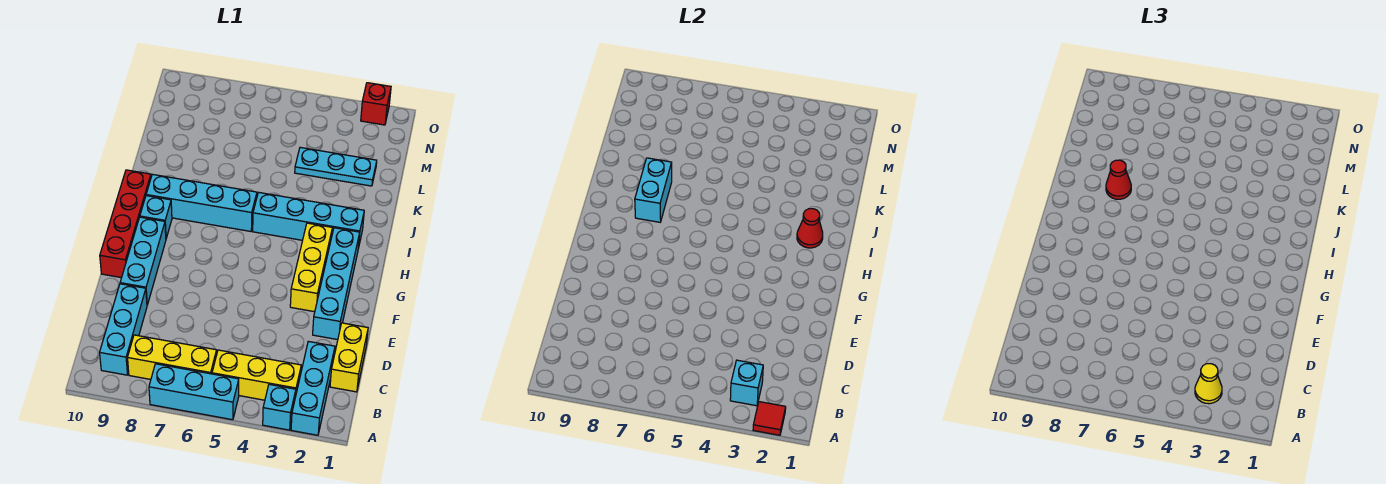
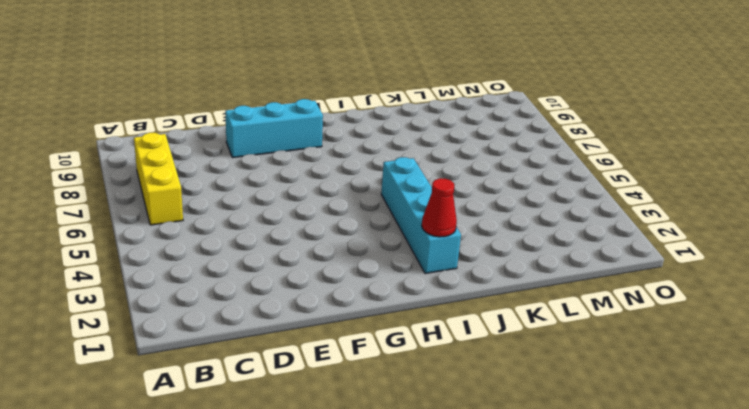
none -> cyan 1x3 brick [291,341,335,435]
none -> cyan 1x1 brick [263,384,296,430]
none -> cyan 1x3 brick [149,364,239,420]

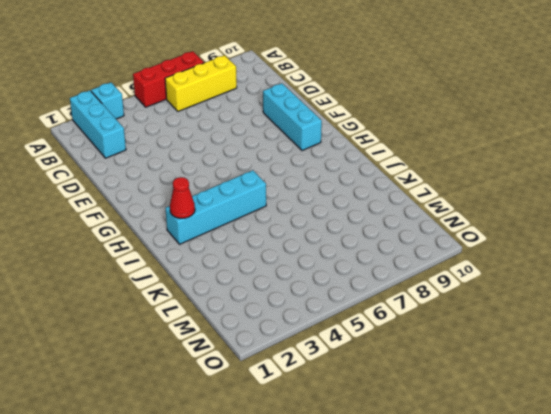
red 1x3 brick [133,51,204,107] -> cyan 1x3 brick [149,364,239,420]
none -> yellow 1x3 brick [212,350,301,400]
none -> cyan 1x3 brick [100,284,147,375]
none -> yellow 1x2 brick [330,323,368,392]

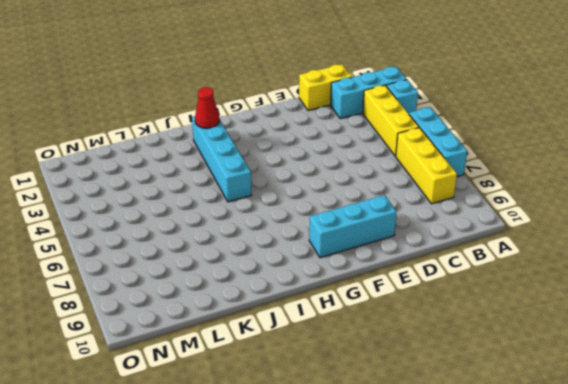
none -> cyan 1x3 brick [100,284,147,375]
none -> cyan 1x4 brick [313,228,360,340]
none -> yellow 1x3 brick [290,223,332,312]

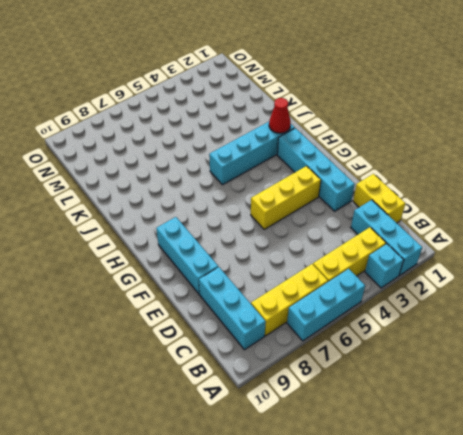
yellow 1x3 brick [251,166,321,229] -> yellow 1x3 brick turned to [290,223,332,312]
none -> red 1x4 brick [100,170,151,278]
none -> cyan 1x1 brick [140,196,172,238]
none -> cyan 1x4 brick [146,174,257,231]

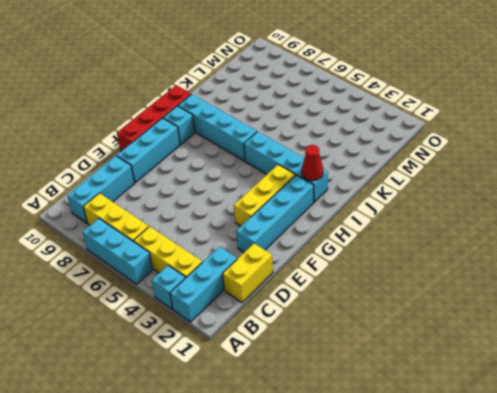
none -> cyan 1x3 plate [295,147,377,186]
none -> red 1x1 brick [361,83,391,125]
none -> red 1x1 tile [753,402,786,435]

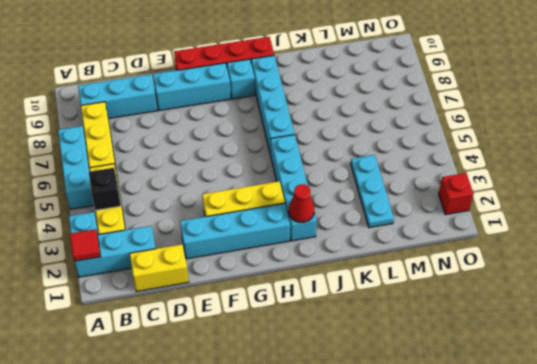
black 1x1 brick [89,168,121,210] -> none
none -> cyan 1x1 brick [730,360,763,406]
none -> cyan 1x2 brick [635,158,672,222]
none -> yellow 1x1 cone [1195,364,1222,404]

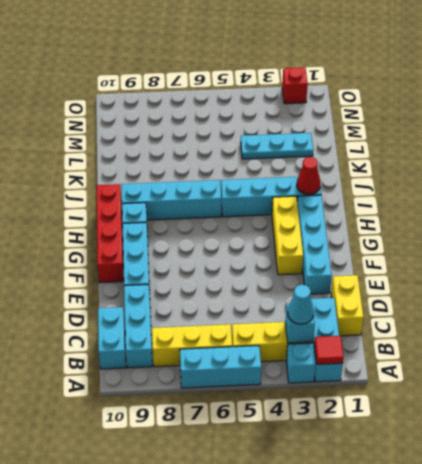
cyan 1x1 cone [288,285,314,324] -> yellow 1x1 cone [1195,364,1222,404]
cyan 1x2 brick [98,307,126,369] -> cyan 1x2 brick moved to [635,158,672,222]
none -> red 1x1 cone [1106,160,1131,199]

